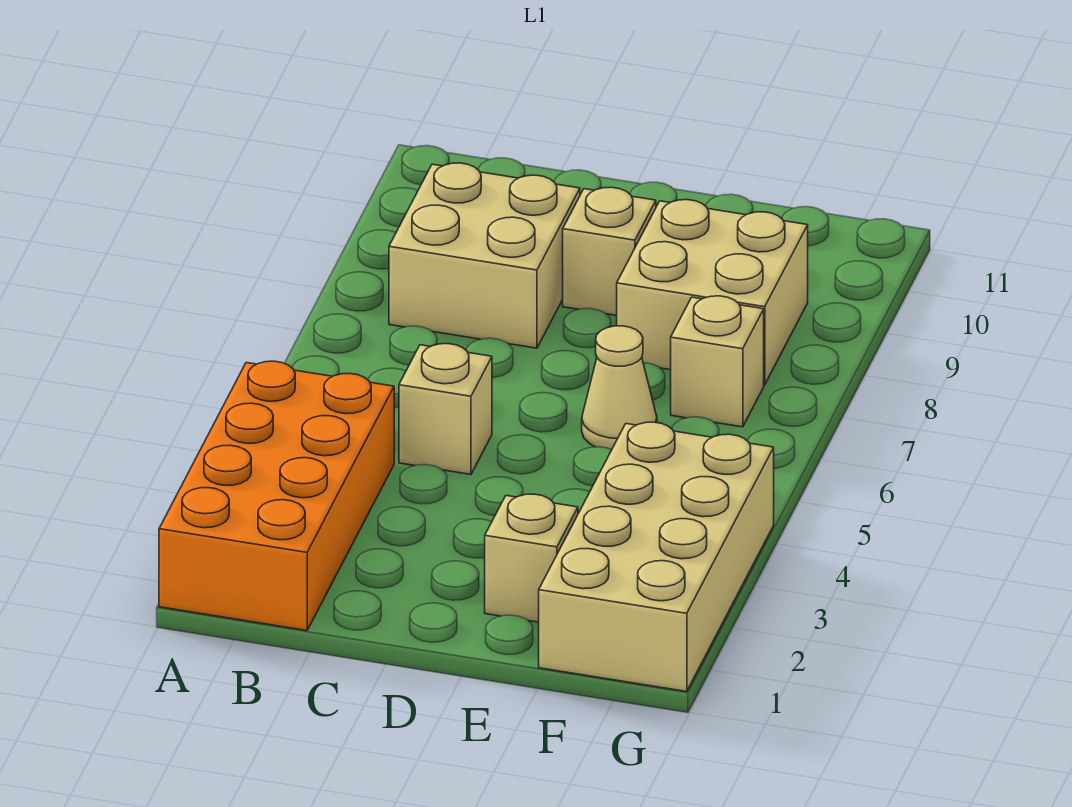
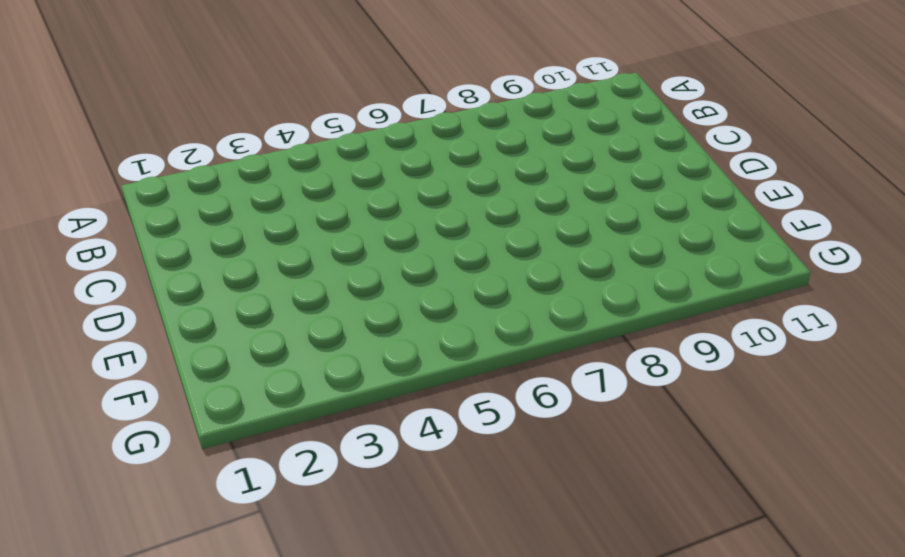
none -> orange 2x4 brick [159,361,394,631]
none -> tan 2x2 brick [389,163,580,348]

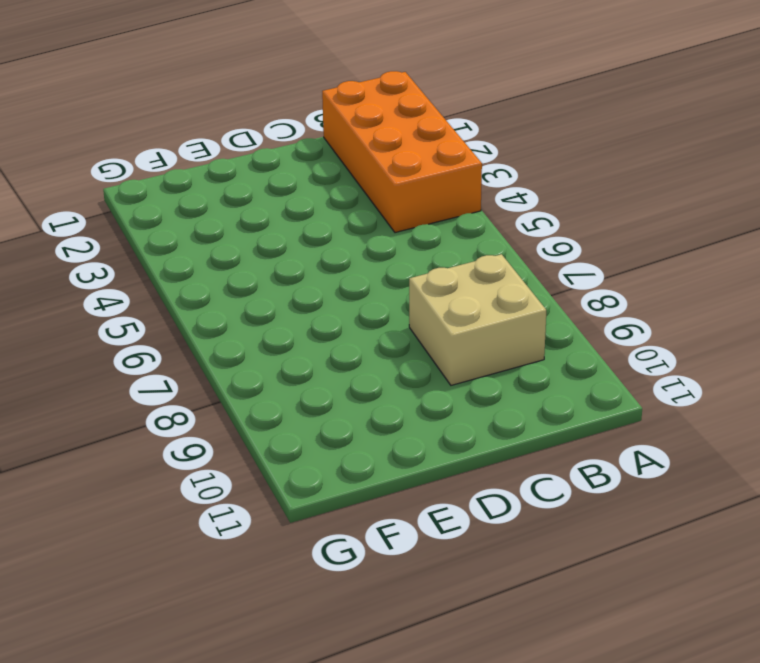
none -> tan 1x1 brick [399,344,492,474]
none -> tan 1x1 brick [563,187,656,315]

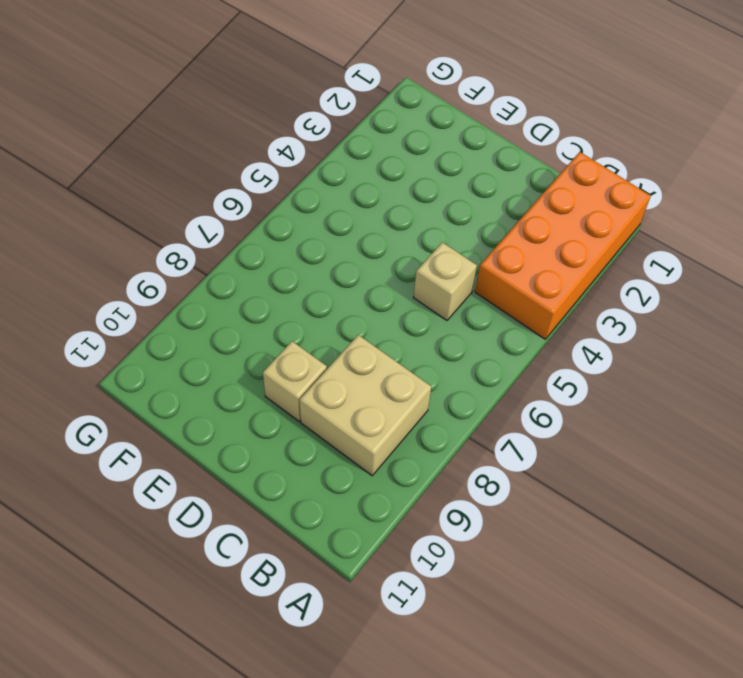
none -> tan 1x1 brick [485,494,578,622]
none -> tan 1x1 cone [582,326,657,450]

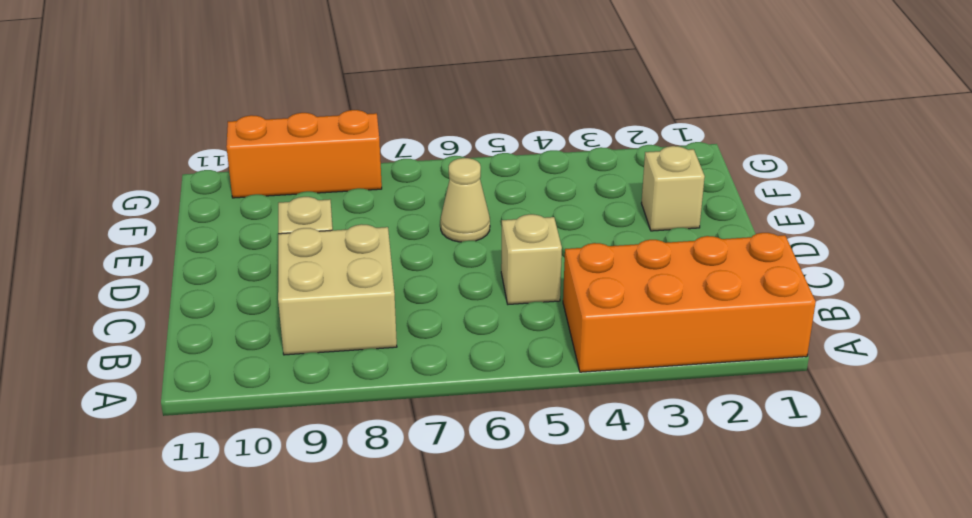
orange 1x3 brick [226,110,382,198] -> none
none -> tan 2x2 brick [617,200,808,385]
none -> tan 2x4 brick [539,422,774,692]

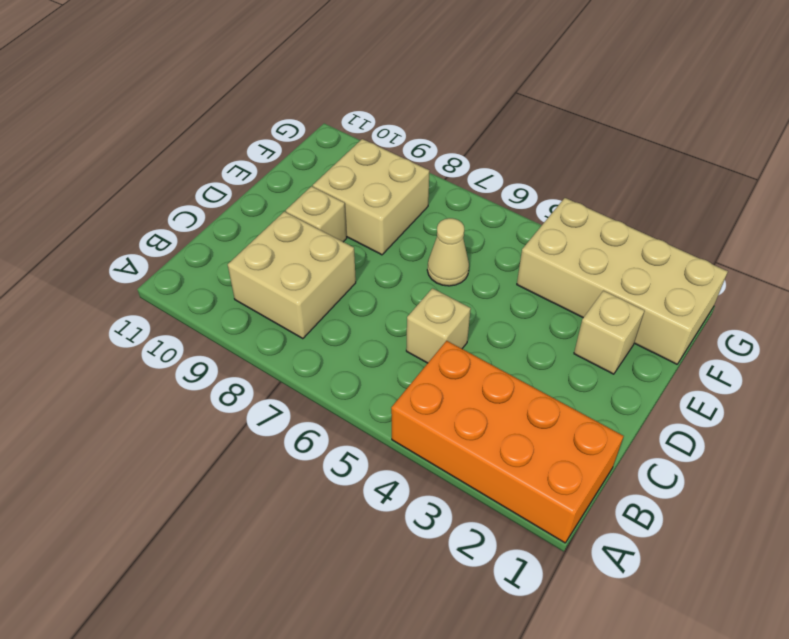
none -> tan 1x1 brick [671,296,764,427]

